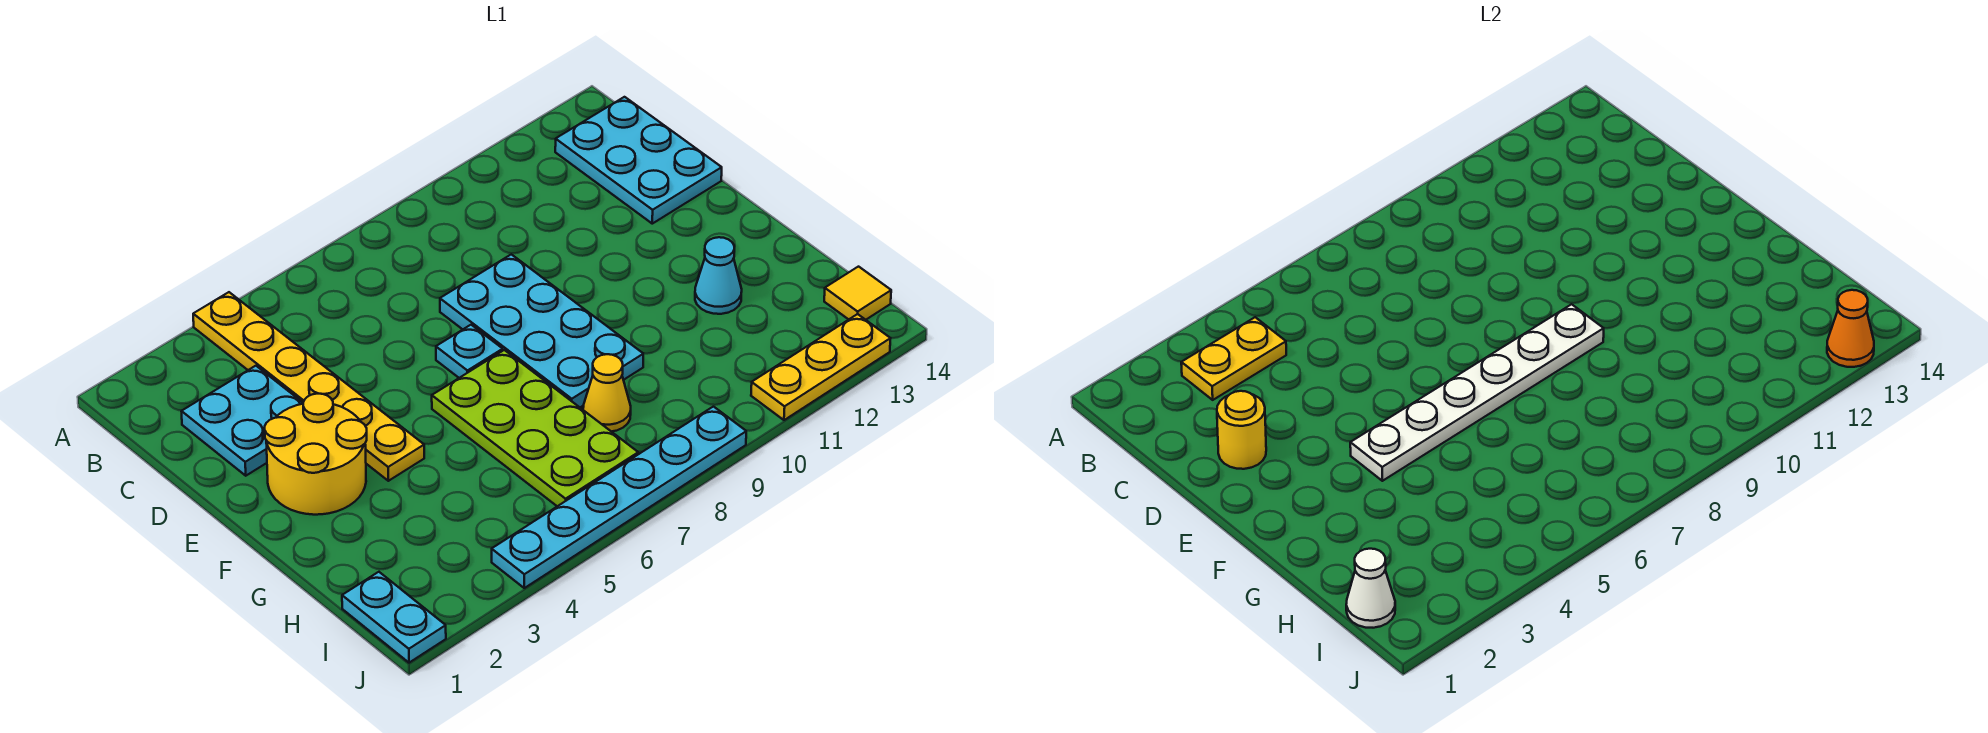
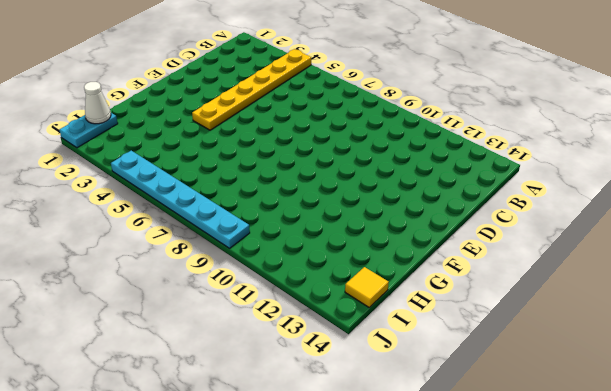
none -> cyan 2x3 plate [555,97,722,224]
none -> cyan 2x2 plate [181,366,303,476]
none -> cyan 2x4 plate [440,254,643,407]

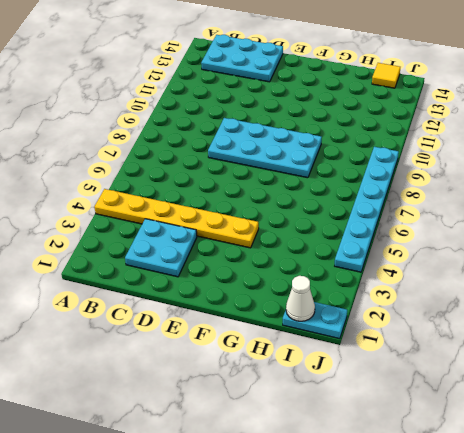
none -> yellow 2x2 round brick [265,394,367,515]
none -> cyan 1x1 plate [436,325,503,378]
none -> lime 2x4 plate [432,350,638,506]

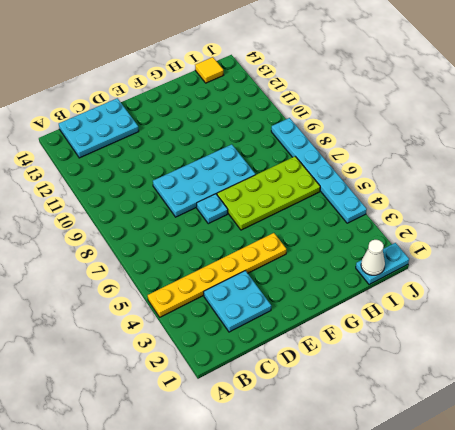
none -> yellow 2x2 round brick [265,394,367,515]
none -> cyan 1x1 cone [695,237,742,314]
none -> yellow 1x1 cone [583,354,631,432]

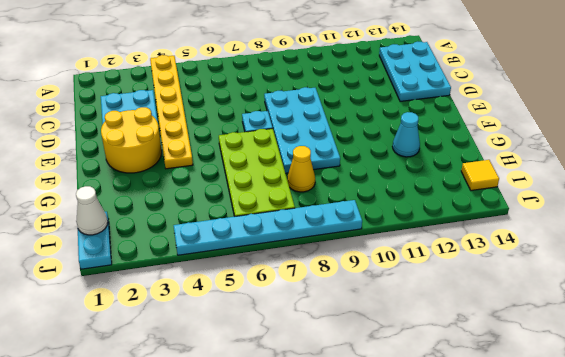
none -> yellow 1x3 plate [751,314,891,420]
none -> yellow 1x2 plate [1181,317,1286,400]
none -> yellow 1x1 round brick [1217,391,1266,469]

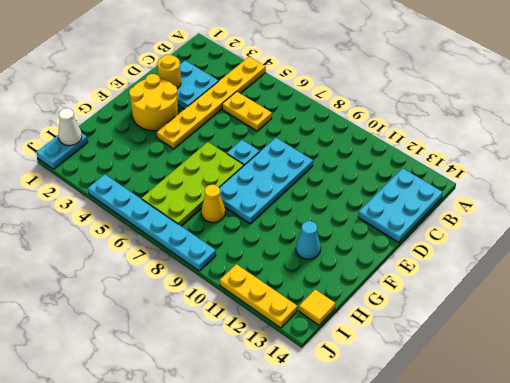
yellow 1x2 plate [222,92,272,131] -> yellow 1x2 plate moved to [1181,317,1286,400]
none -> white 1x6 plate [1350,304,1604,481]
none -> orange 1x1 cone [1827,290,1874,367]

